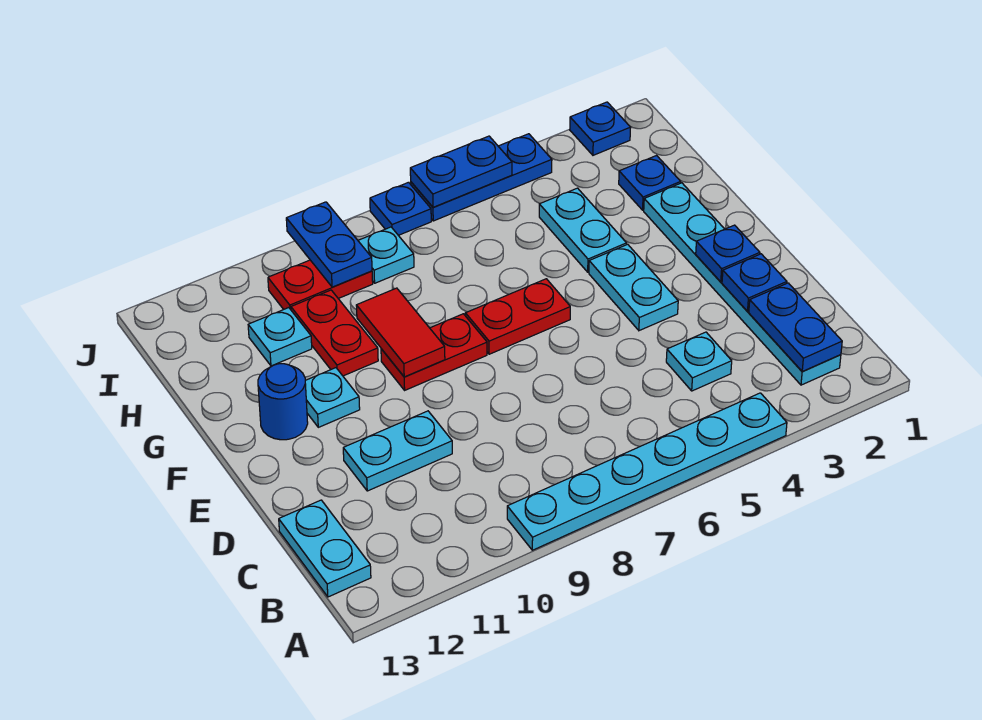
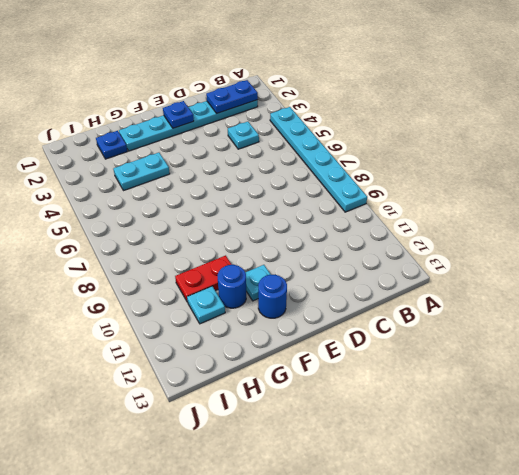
blue 1x1 round brick [218,265,246,308] -> none
none -> cyan 1x2 plate [279,500,371,597]
none -> cyan 1x2 plate [343,411,452,491]
none -> cyan 1x2 plate [589,244,678,331]

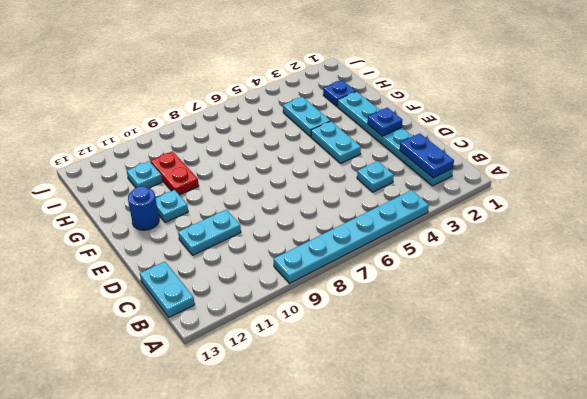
none -> red 1x2 plate [465,279,570,354]
none -> red 1x2 plate [381,314,487,390]
none -> cyan 1x1 plate [358,227,414,283]

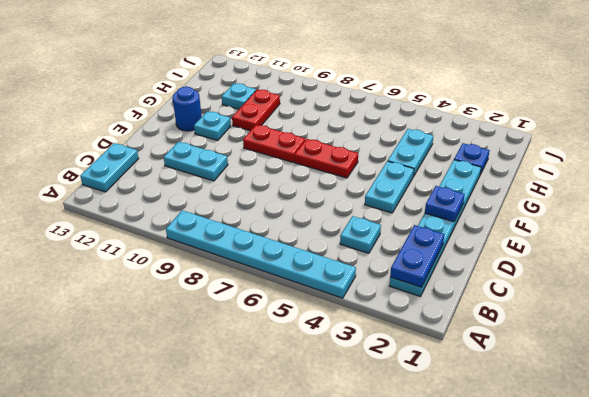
none -> cyan 1x1 plate [358,227,414,283]
none -> red 1x2 plate [268,260,373,310]
none -> blue 1x1 plate [570,102,631,155]

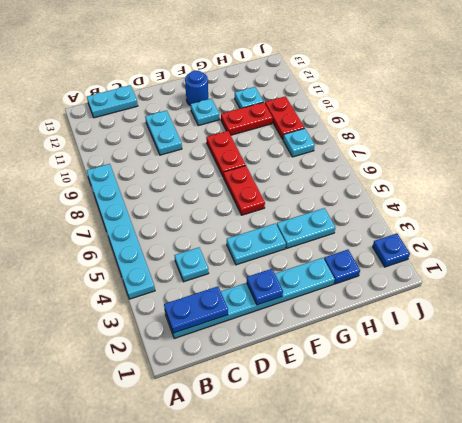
none -> blue 1x3 plate [411,134,552,221]
none -> blue 1x1 plate [370,182,431,235]
none -> blue 1x1 plate [722,254,787,311]

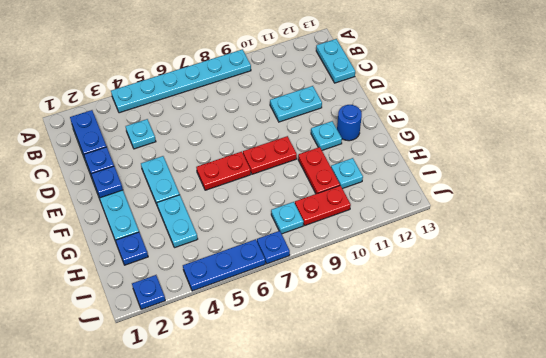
none -> red 1x2 tile [356,288,445,377]
none -> blue 1x2 plate [286,202,372,287]
none -> blue 1x2 plate [410,136,512,207]

